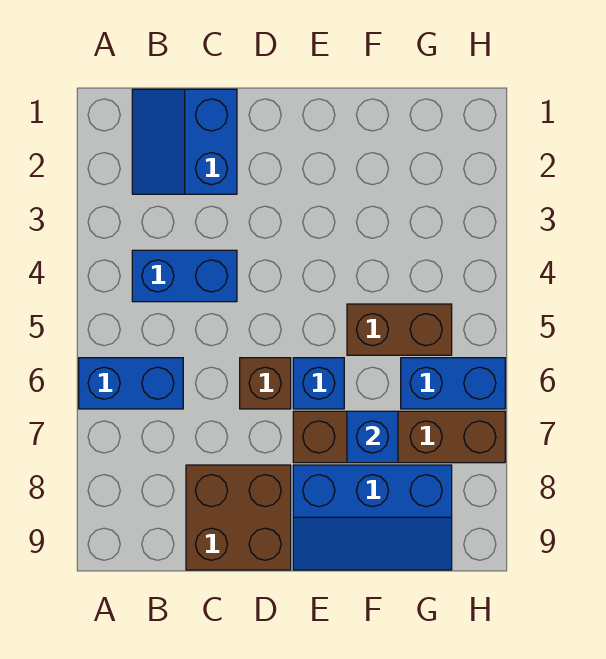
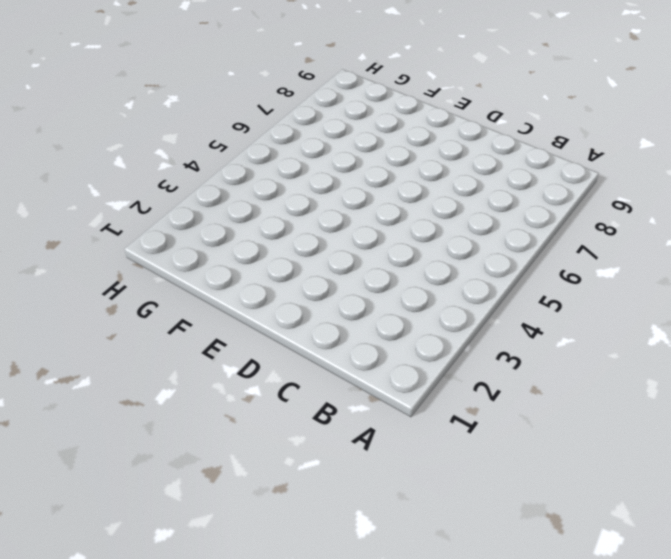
none -> blue 1x2 brick [79,358,183,409]
none -> blue 2x2 slope [132,89,237,194]

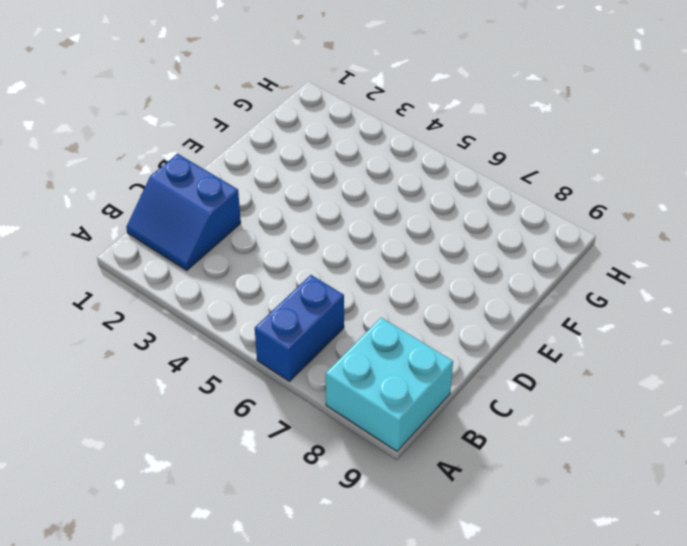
cyan 2x2 brick [326,318,453,451] -> none
none -> blue 1x2 brick [132,250,237,302]
none -> brown 2x2 brick [186,465,291,570]

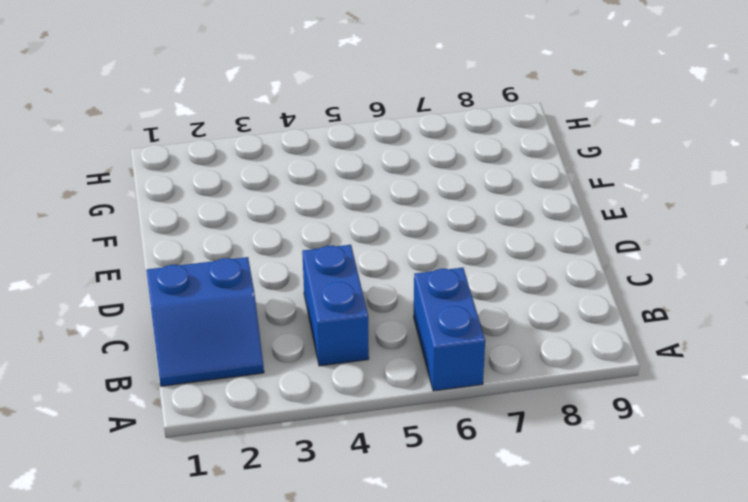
none -> brown 2x2 brick [186,465,291,570]
none -> brown 1x1 brick [240,358,291,409]

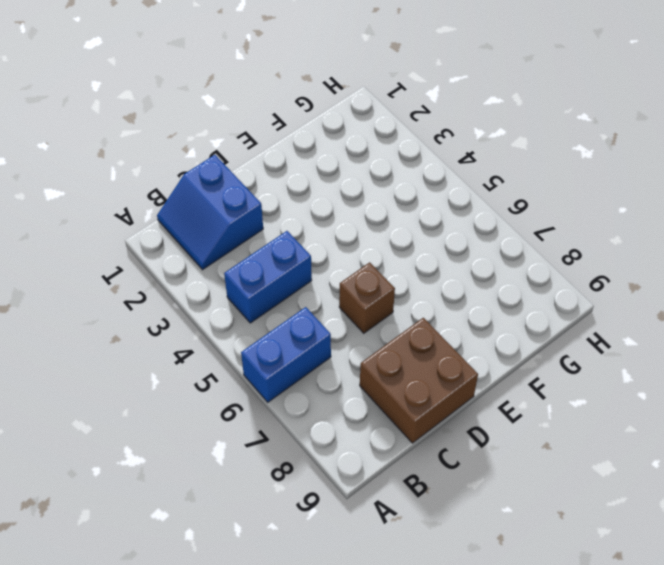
none -> blue 1x1 brick [293,358,344,409]
none -> brown 1x4 brick [293,411,505,463]

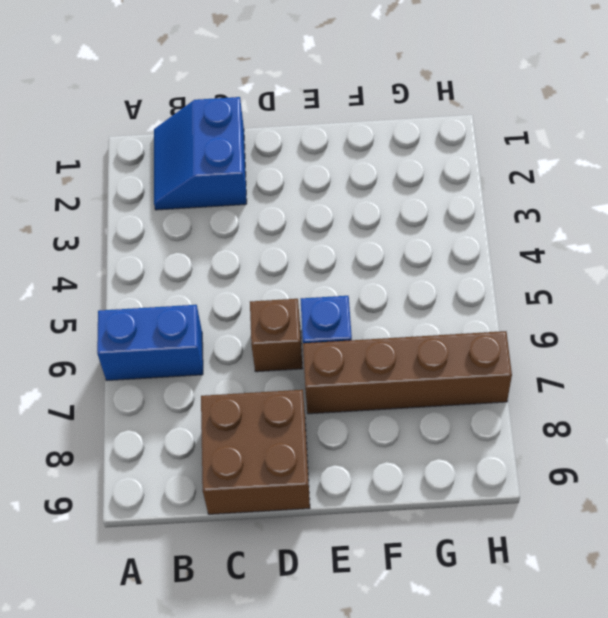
none -> blue 1x2 brick [132,250,237,302]
none -> blue 2x3 slope [293,465,452,570]

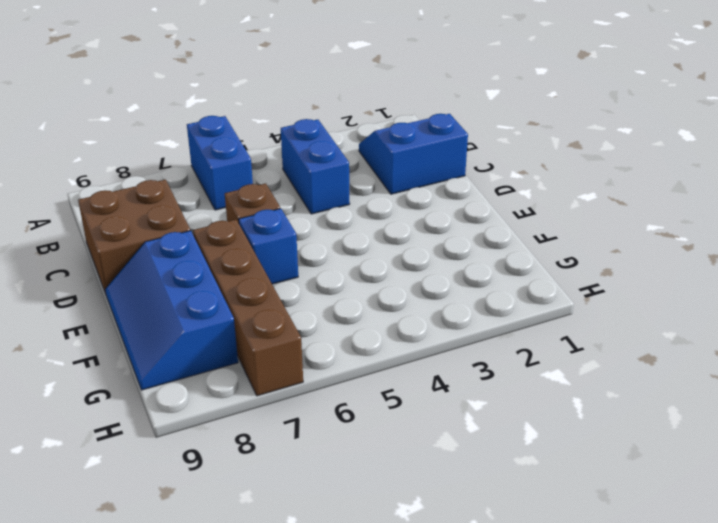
none -> brown 1x2 brick [347,304,452,355]
none -> blue 1x2 brick [401,358,505,409]

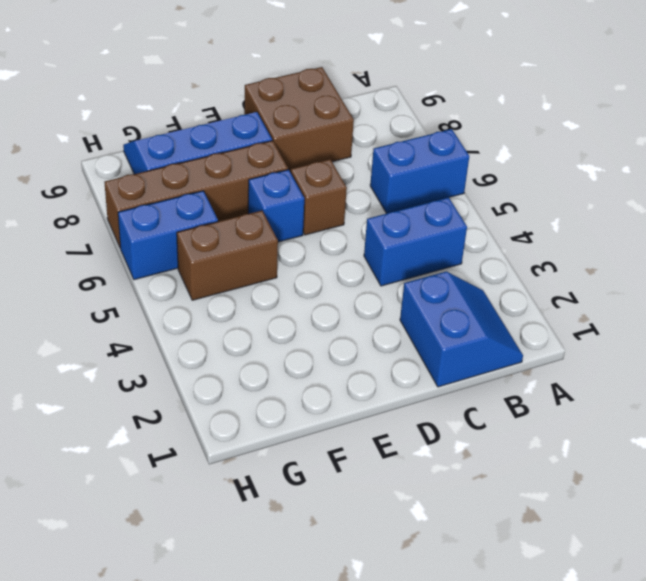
none -> blue 1x1 brick [347,411,398,463]

